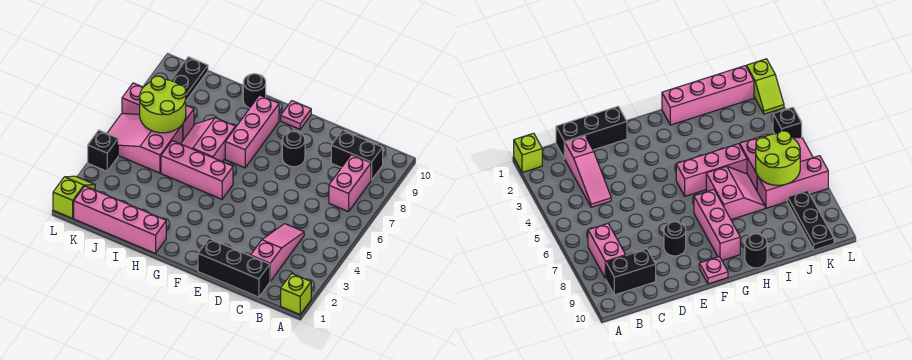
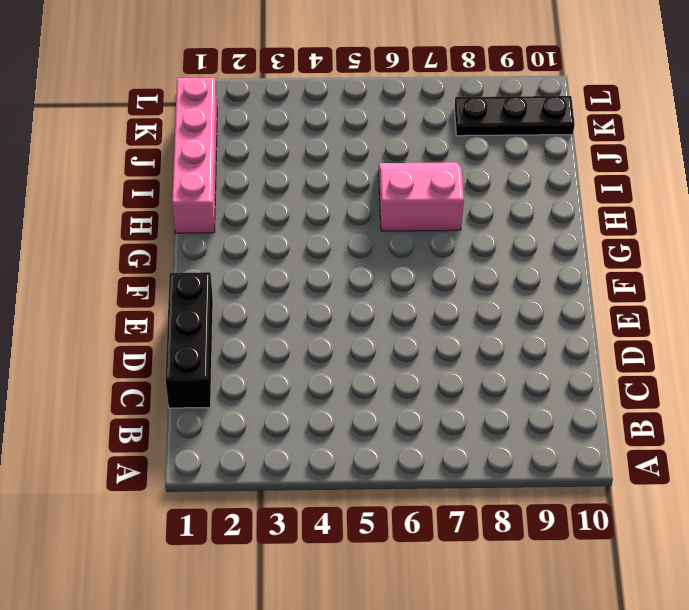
none -> lime 1x1 brick [281,273,311,315]
none -> pink 1x2 brick [329,155,371,212]
none -> black 1x2 brick [331,130,383,180]

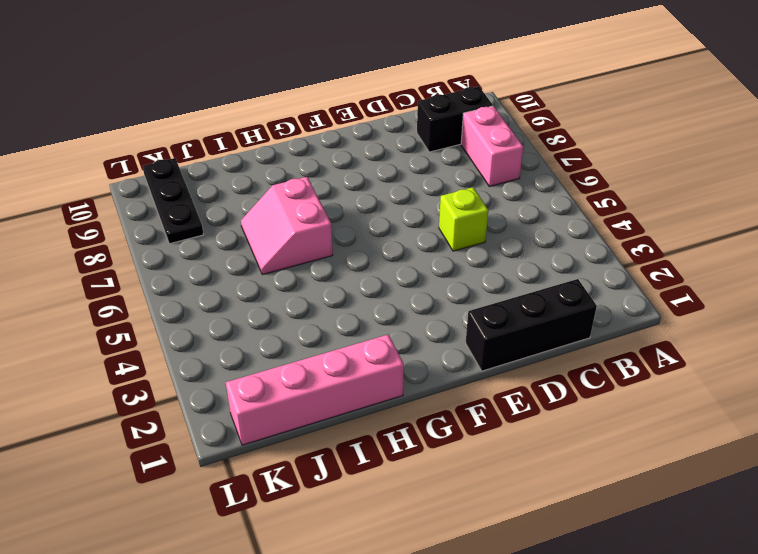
lime 1x1 brick [439,187,488,251] -> lime 1x1 brick moved to [281,273,311,315]
none -> pink 1x3 slope [251,224,304,281]
none -> black 1x1 round brick [282,131,305,167]
none -> pink 1x1 plate [281,101,311,129]

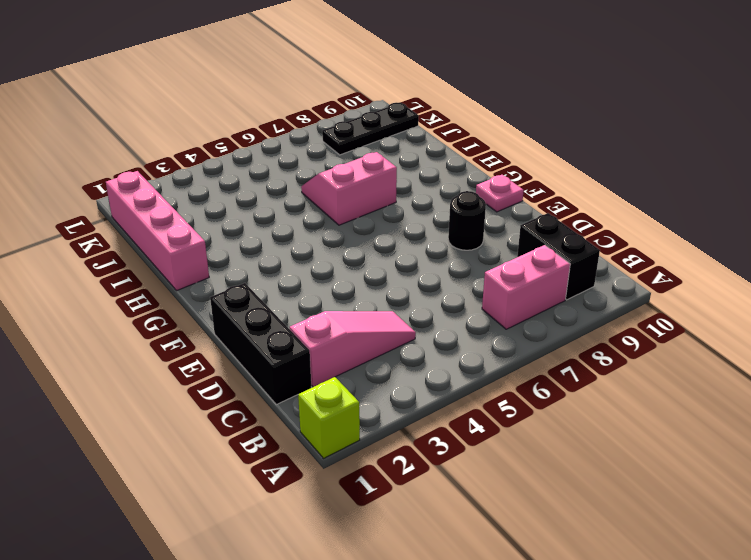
none -> pink 1x3 brick [161,141,233,199]
none -> pink 1x3 brick [225,95,279,168]
none -> black 1x1 round brick [243,74,266,108]

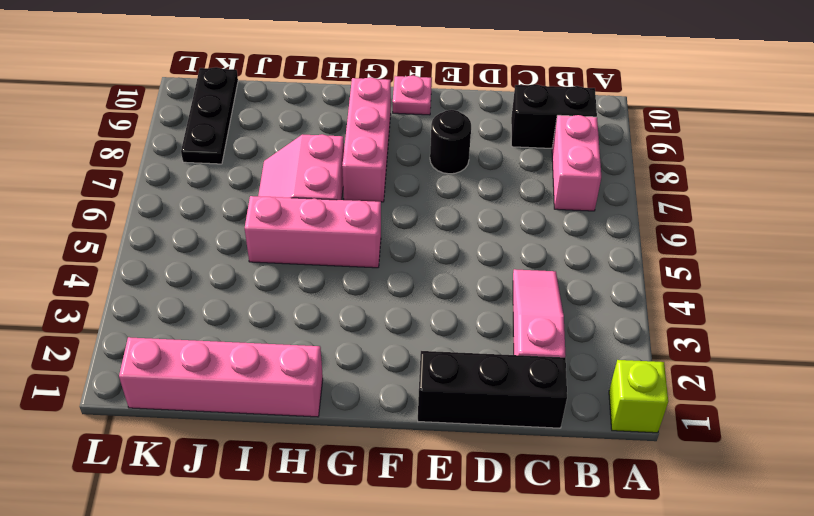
none -> black 1x1 round brick [243,74,266,108]
none -> pink 2x3 slope [107,114,183,173]
none -> pink 1x3 brick [122,83,194,140]

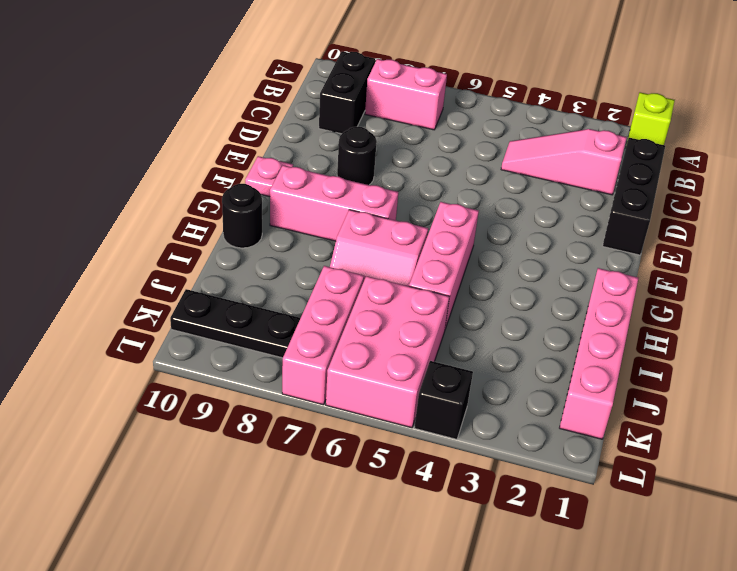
pink 2x3 brick [326,276,450,428] -> pink 2x3 slope [107,114,183,173]
none -> lime 1x2 slope [53,176,95,218]
none -> lime 2x2 round brick [140,76,186,133]

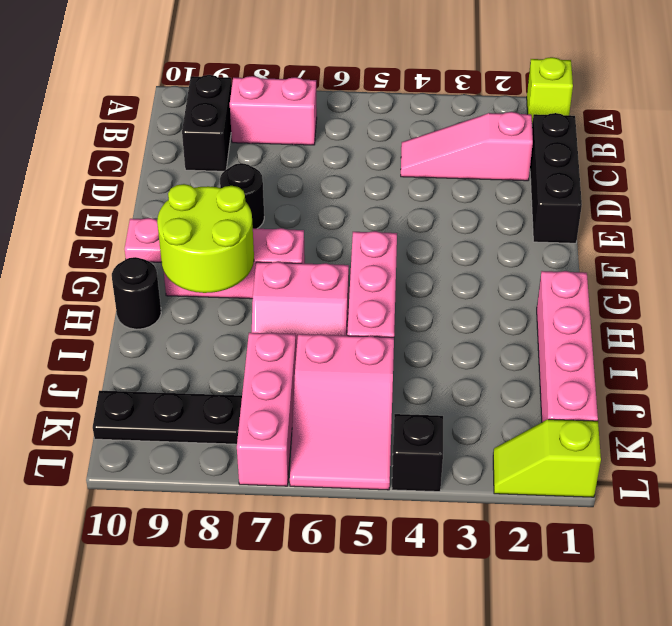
lime 2x2 round brick [157,184,254,293] -> lime 2x2 round brick moved to [140,76,186,133]

